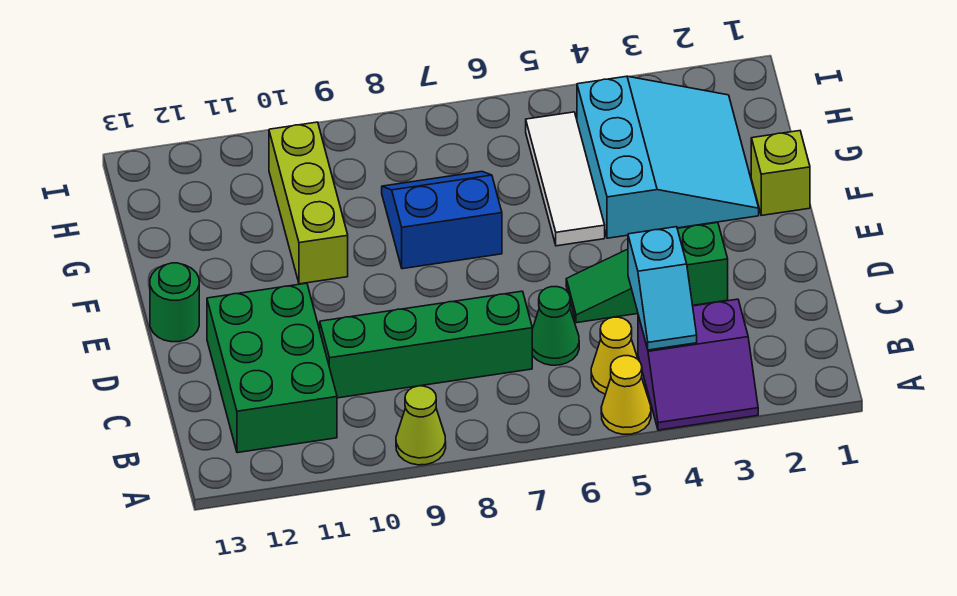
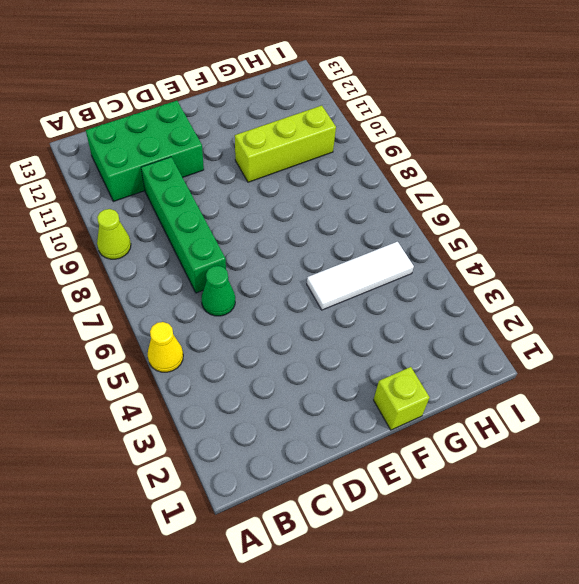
none -> purple 2x2 slope [638,299,758,430]
none -> yellow 1x1 cone [591,317,638,394]
none -> green 1x3 slope [566,223,728,323]

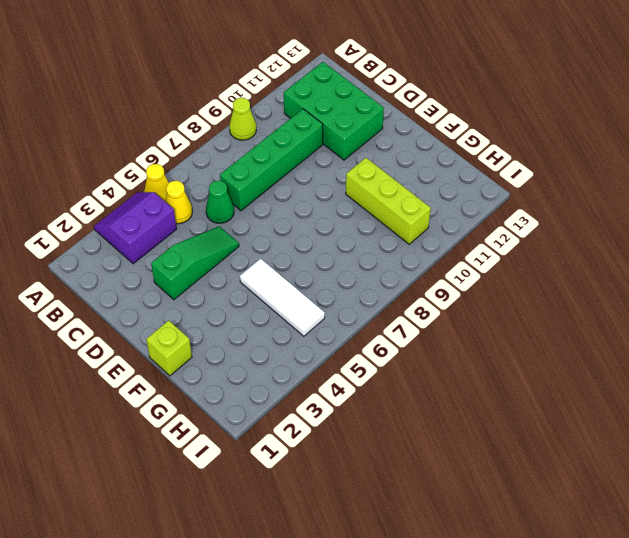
none -> green 1x1 round brick [150,263,199,342]
none -> cyan 3x3 slope [577,76,759,238]
none -> blue 2x2 slope [382,171,502,269]

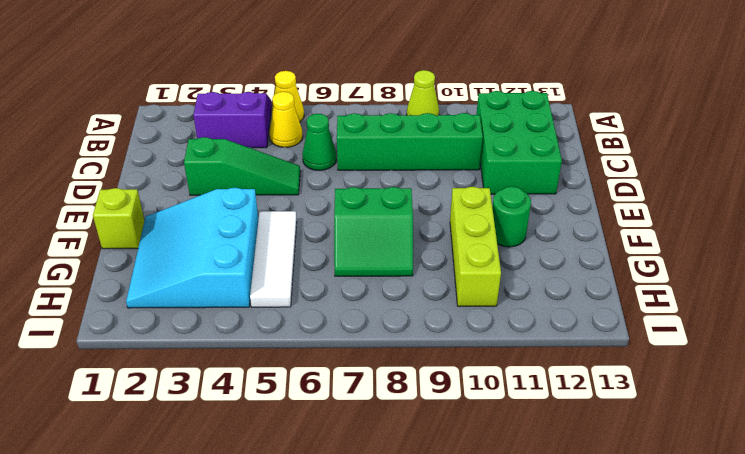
green 2x2 slope [334,187,413,276] -> blue 2x2 slope [382,171,502,269]
green 1x1 round brick [492,186,531,247] -> green 1x1 round brick moved to [150,263,199,342]
none -> cyan 1x2 slope [628,227,697,350]

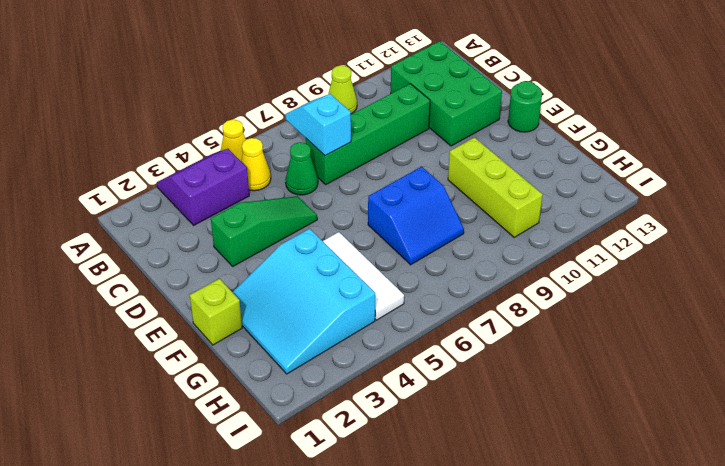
cyan 1x2 slope [285,94,351,156] -> cyan 1x2 slope moved to [628,227,697,350]

